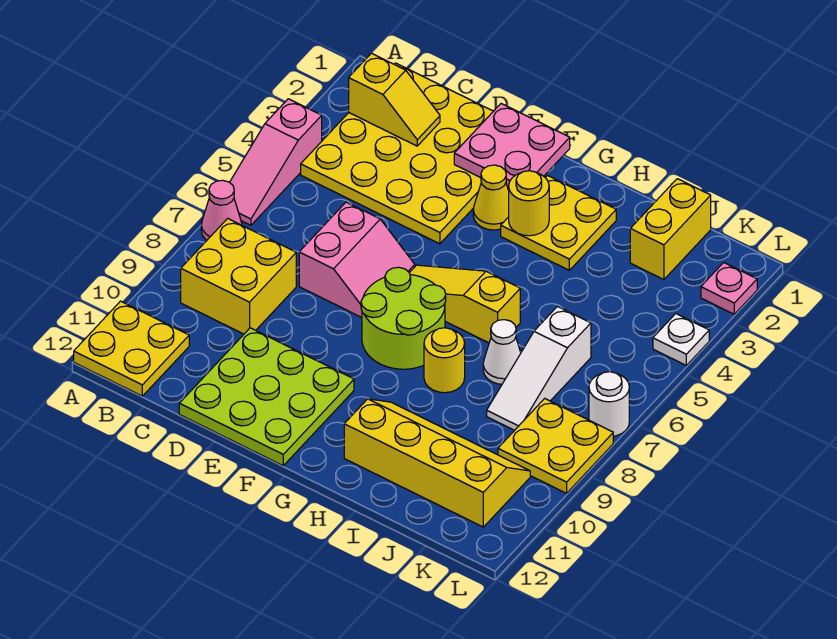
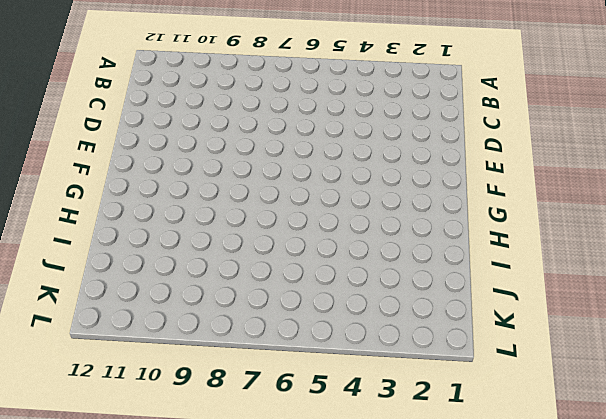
none -> pink 1x3 slope [230,99,322,225]
none -> pink 1x1 cone [201,180,242,240]
none -> yellow 2x2 plate [74,301,189,396]

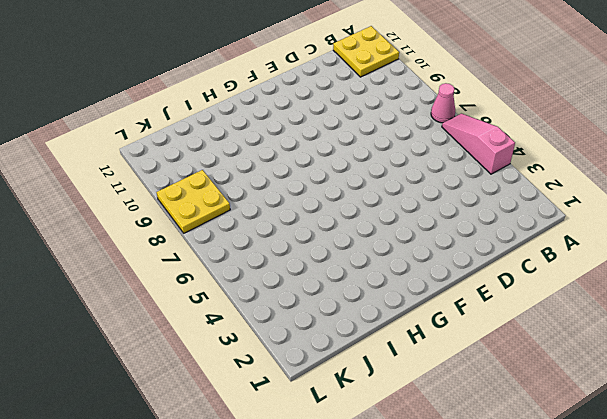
none -> yellow 4x4 plate [301,63,493,244]
none -> yellow 2x2 brick [181,218,296,334]
none -> pink 2x2 slope [299,202,415,317]

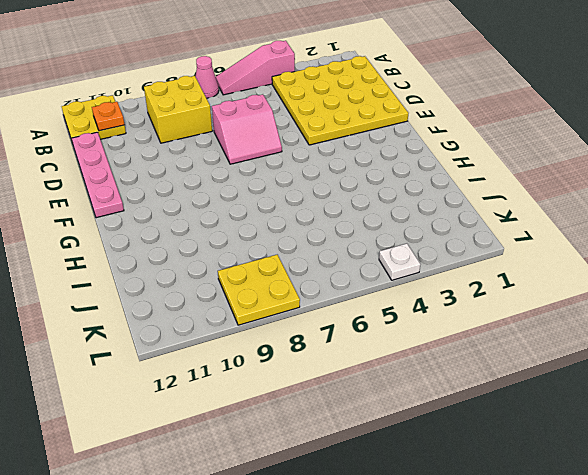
orange 1x1 plate [92,102,125,131] -> none
pink 1x4 plate [71,132,124,218] -> lime 3x3 plate [179,328,354,465]
none -> yellow 1x1 cone [473,165,509,230]
none -> yellow 1x3 slope [410,265,520,343]
none -> lime 2x2 round brick [361,267,446,369]

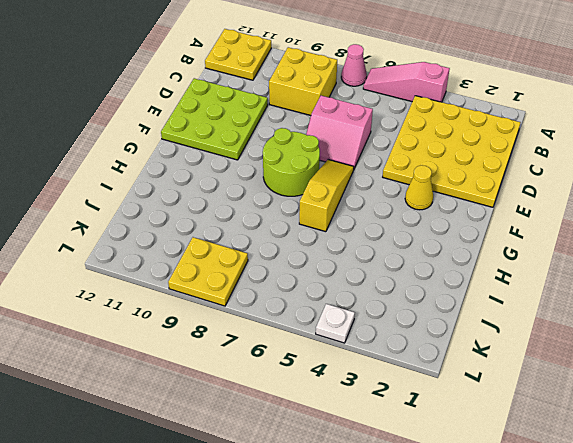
none -> yellow 2x2 plate [501,176,616,270]
none -> yellow 1x1 round brick [424,328,465,393]
none -> yellow 2x4 slope [344,399,530,527]

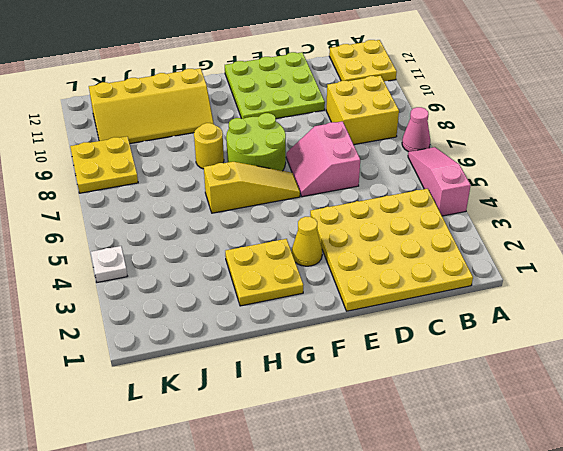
none -> white 1x1 cone [483,320,521,384]
none -> yellow 1x2 brick [630,179,711,280]
none -> white 1x3 slope [487,307,591,430]

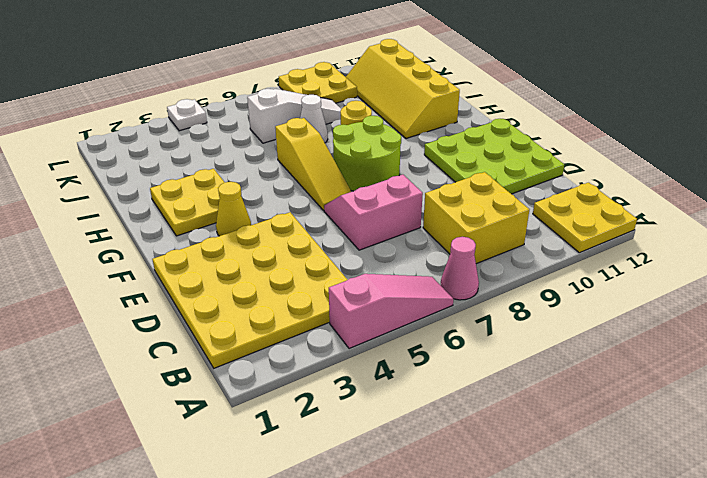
none -> yellow 1x2 brick [630,179,711,280]
none -> pink 1x1 plate [701,262,757,314]
none -> white 1x1 round brick [589,372,629,436]

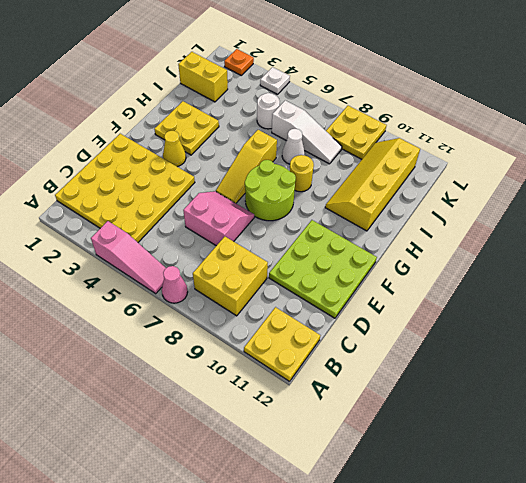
white 1x1 round brick [257,93,280,129] -> white 1x1 round brick moved to [589,372,629,436]
orange 1x1 plate [224,49,254,75] -> pink 1x1 plate [701,262,757,314]
none -> yellow 1x2 slope [349,53,440,146]
none -> pink 2x2 plate [454,104,570,190]
none -> yellow 1x1 round brick [509,171,549,236]

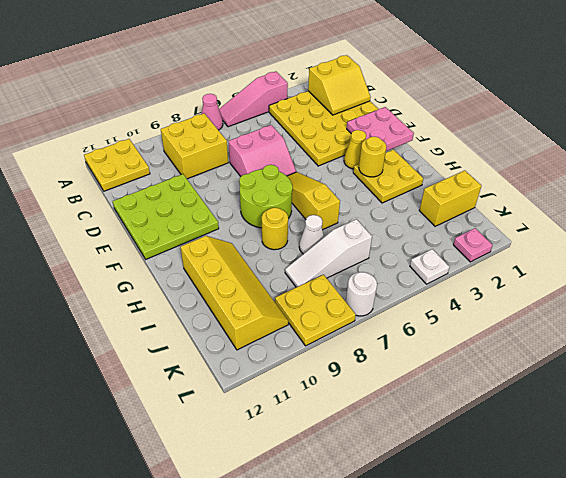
yellow 2x2 slope [308,55,371,115] -> yellow 1x2 slope [349,53,440,146]

